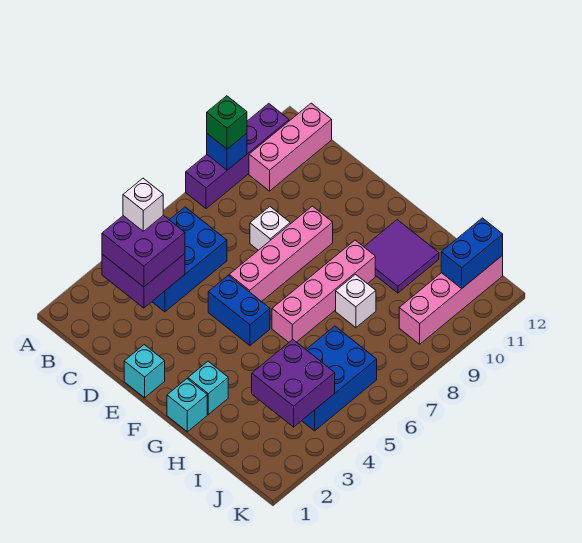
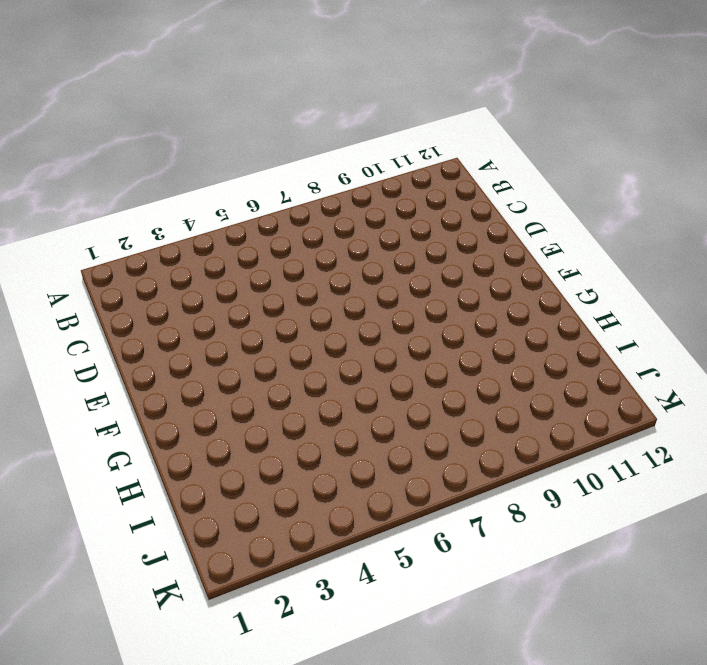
none -> purple 1x4 brick [186,104,289,209]
none -> blue 2x3 brick [152,207,227,312]
none -> pink 1x3 brick [249,103,332,191]

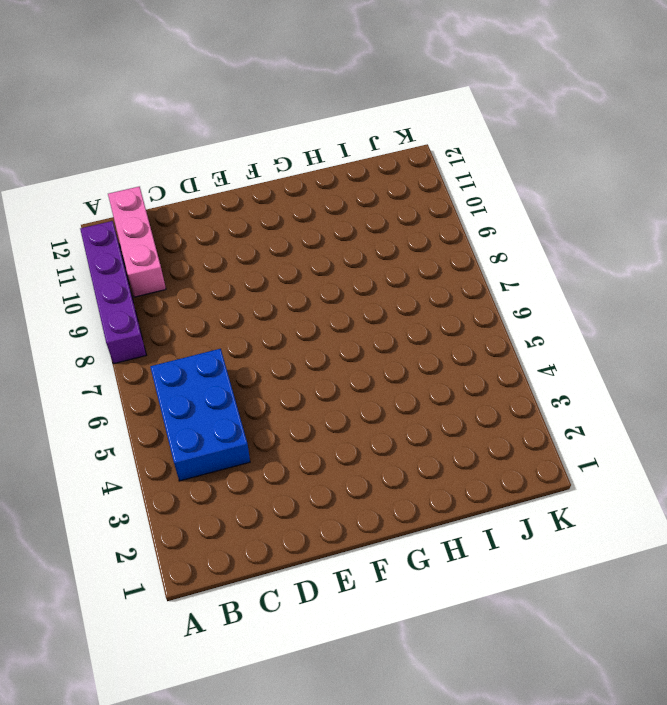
none -> white 1x1 brick [250,207,290,250]
none -> cyan 1x1 brick [124,345,165,398]
none -> blue 1x2 brick [208,275,270,345]

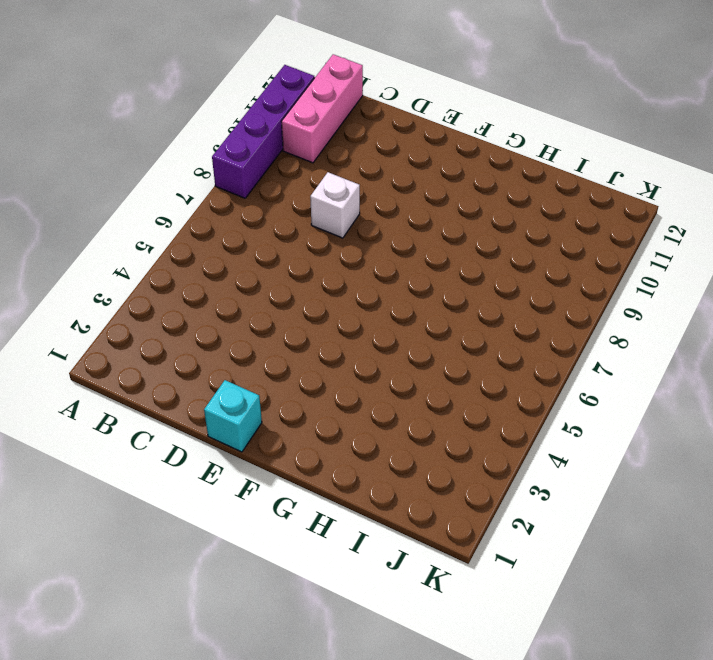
none -> blue 2x3 brick [152,207,227,312]
none -> blue 1x2 brick [208,275,270,345]
none -> pink 1x4 brick [229,206,333,302]

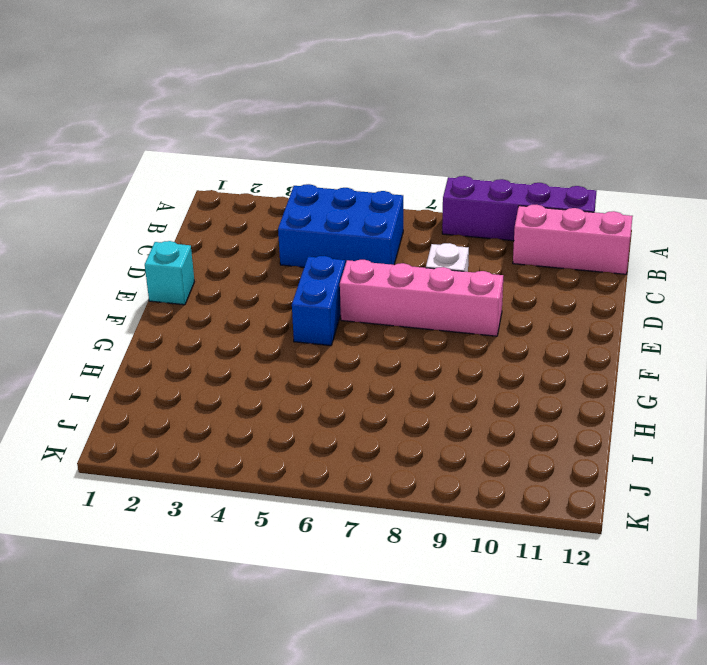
none -> cyan 1x1 brick [167,379,207,432]
none -> cyan 1x1 brick [188,361,228,414]
none -> pink 1x4 brick [272,240,375,342]

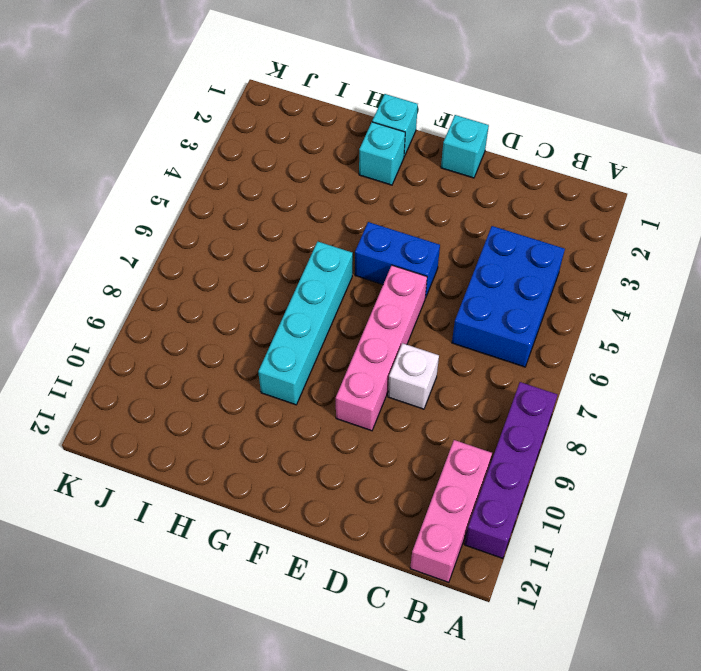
cyan 1x4 brick [258,241,353,405] -> pink 1x4 brick [272,240,375,342]
none -> purple 2x2 tile [364,220,439,293]
none -> white 1x1 brick [336,275,376,328]
none -> blue 2x3 brick [302,326,377,431]

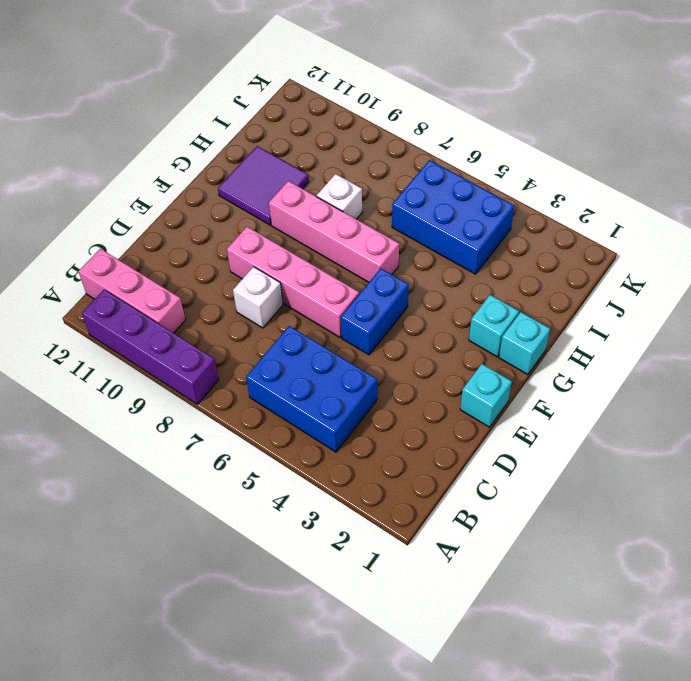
none -> pink 1x4 brick [399,255,503,344]
none -> blue 1x1 brick [207,133,247,170]
none -> purple 2x2 brick [102,254,185,308]

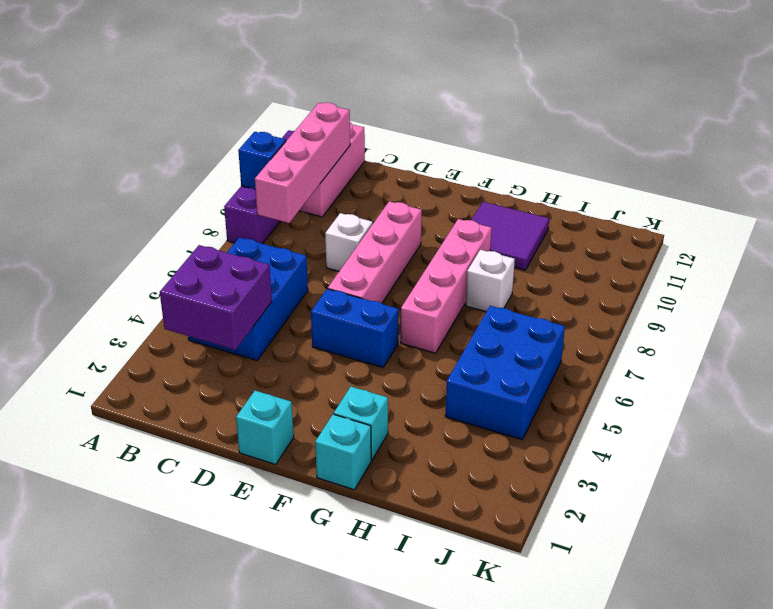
pink 1x4 brick [255,103,350,223] -> pink 1x4 brick moved to [399,255,503,344]
none -> purple 2x2 brick [252,340,335,427]
none -> blue 1x2 brick [441,218,503,288]
none -> green 1x1 brick [207,96,247,149]

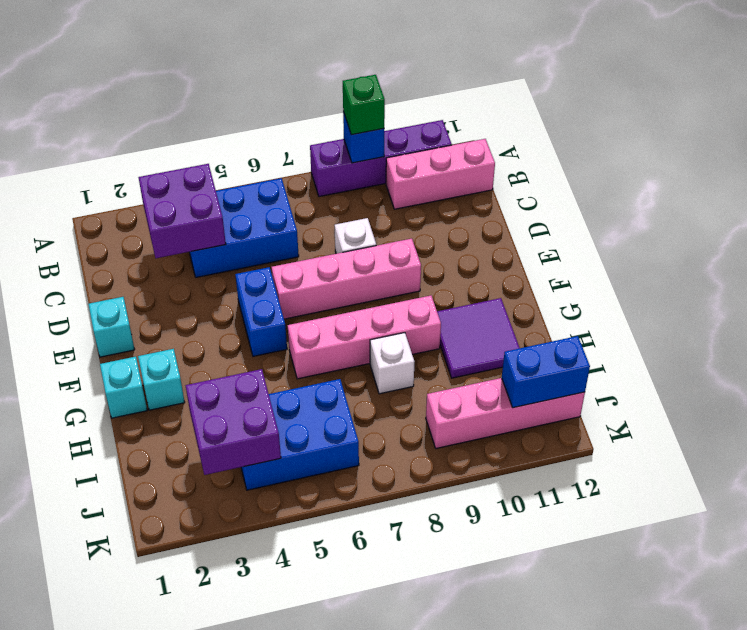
none -> purple 2x2 brick [102,215,185,287]
none -> white 1x1 brick [123,178,163,231]

